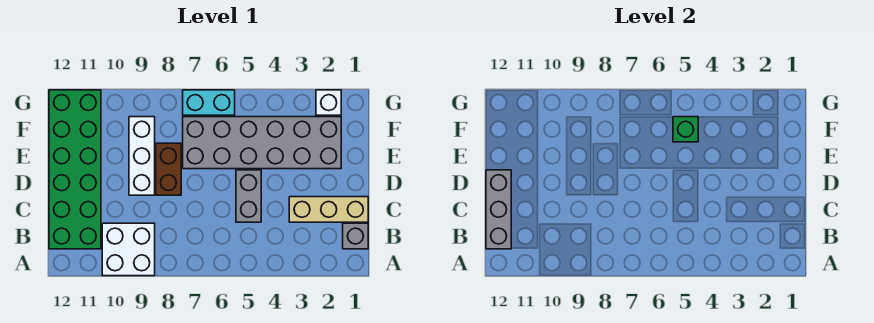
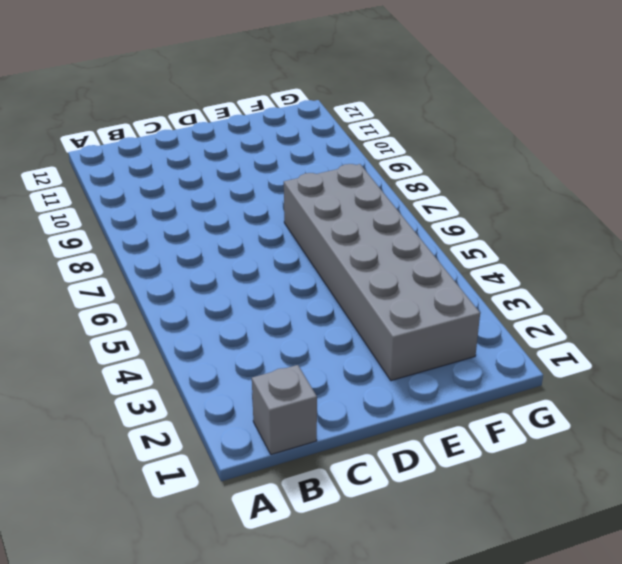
none -> white 2x2 brick [102,223,155,276]
none -> green 2x6 brick [49,90,101,249]
none -> tan 1x3 brick [289,197,368,222]

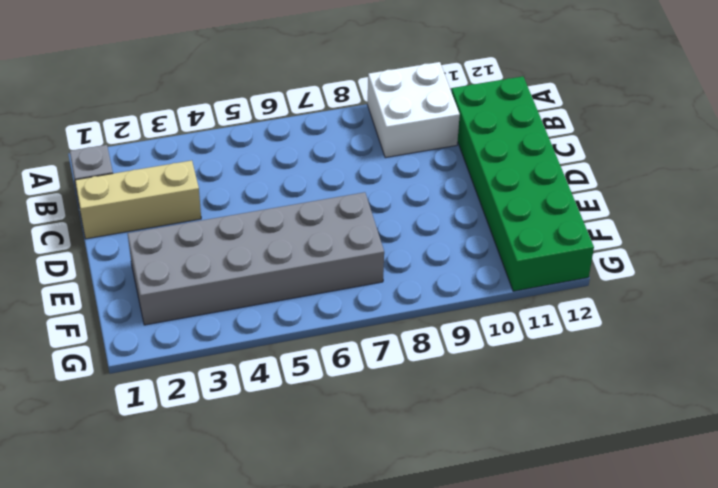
none -> grey 1x2 brick [236,170,261,222]
none -> brown 1x2 brick [156,143,181,195]
none -> white 1x3 brick [129,117,155,195]

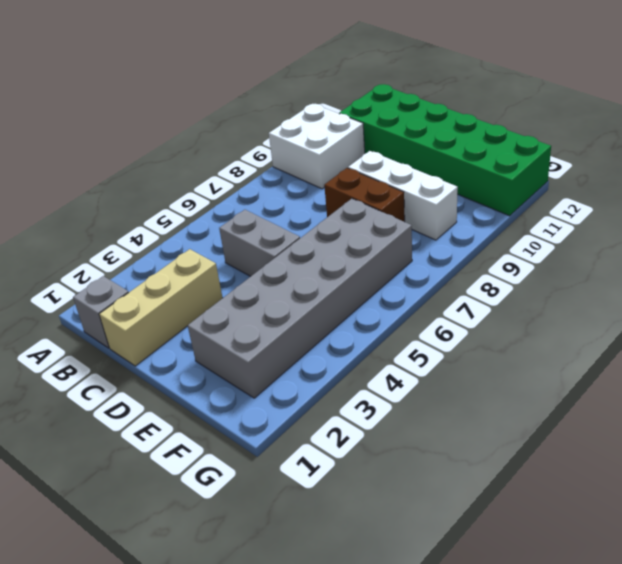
none -> white 1x1 brick [316,90,341,115]
none -> cyan 1x2 brick [183,90,235,115]
none -> grey 1x3 brick [486,170,511,249]

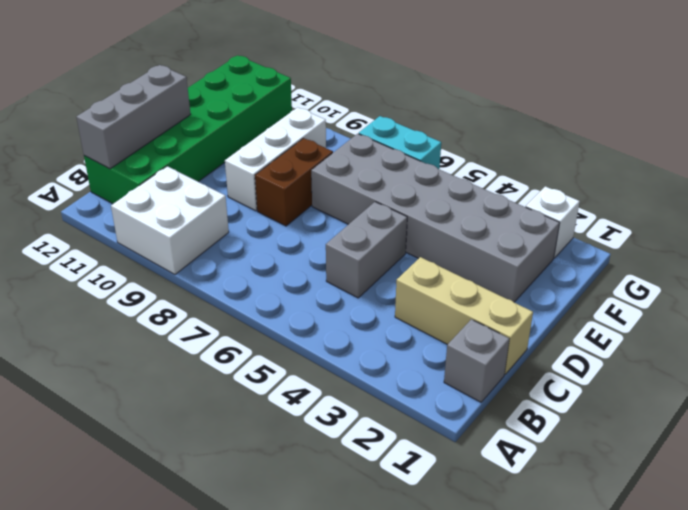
none -> green 1x1 brick [673,117,698,142]

